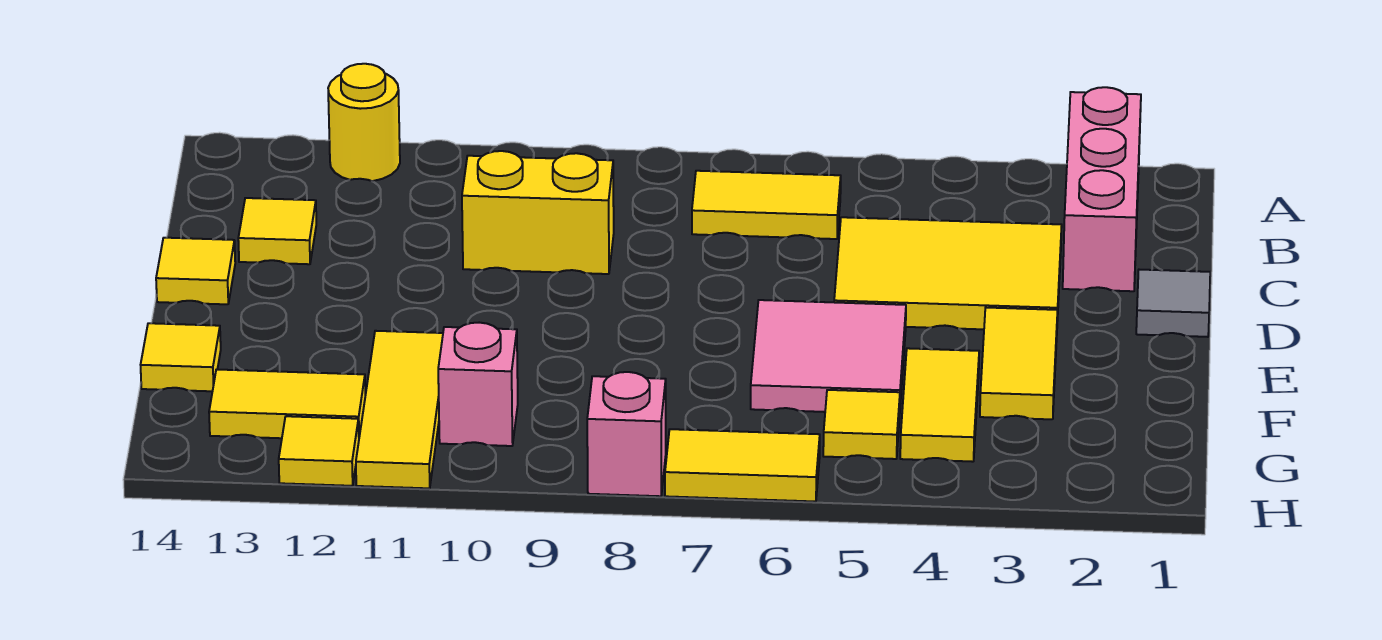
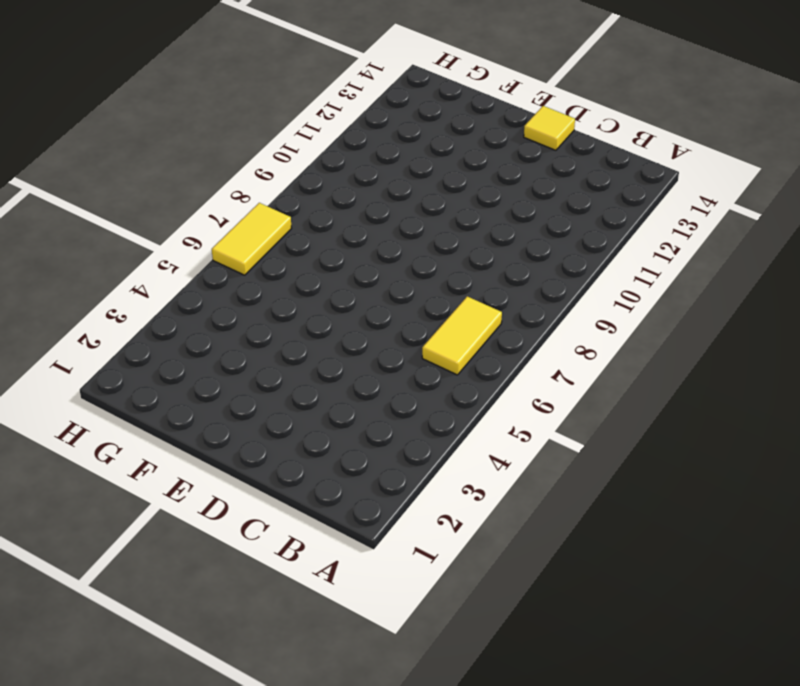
none -> pink 1x3 brick [1063,87,1141,291]
none -> yellow 1x1 round brick [328,64,400,181]
none -> yellow 2x3 tile [834,217,1062,329]

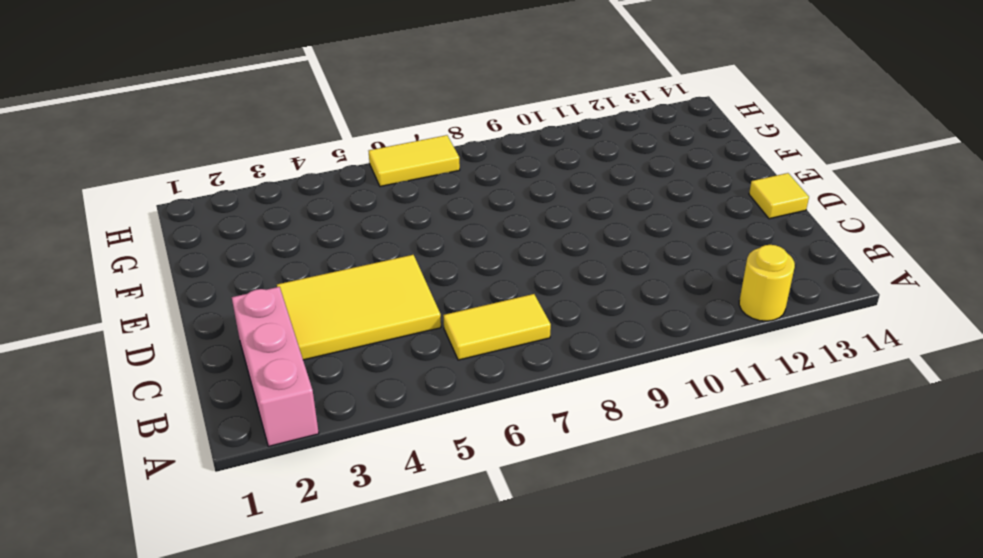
none -> yellow 1x2 brick [462,151,614,274]
none -> yellow 1x1 tile [238,198,316,264]
none -> grey 1x1 tile [1136,270,1210,337]

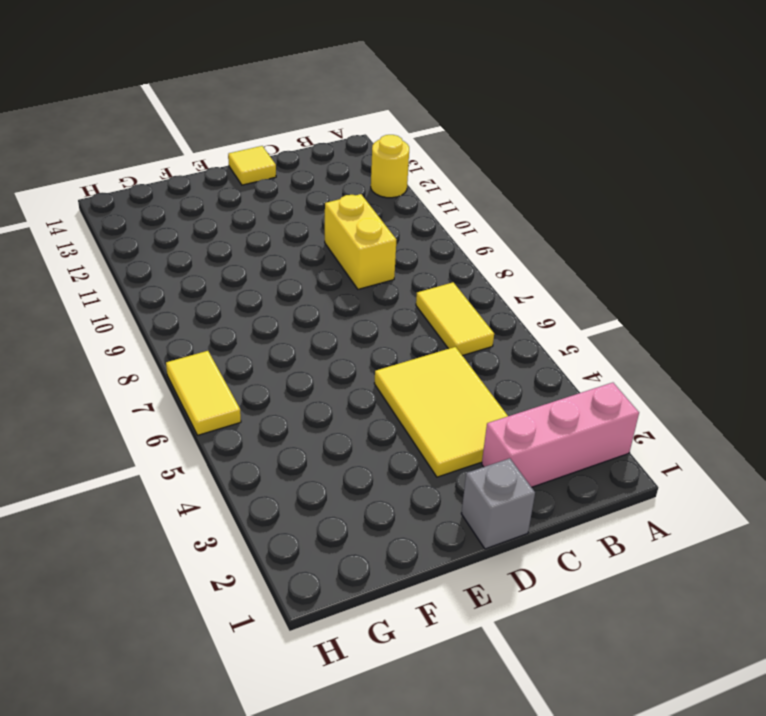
grey 1x1 brick [461,458,535,549] -> grey 1x1 tile [1136,270,1210,337]
none -> yellow 1x1 tile [238,198,316,264]
none -> yellow 1x2 tile [980,308,1058,419]
none -> pink 2x2 tile [751,300,906,412]

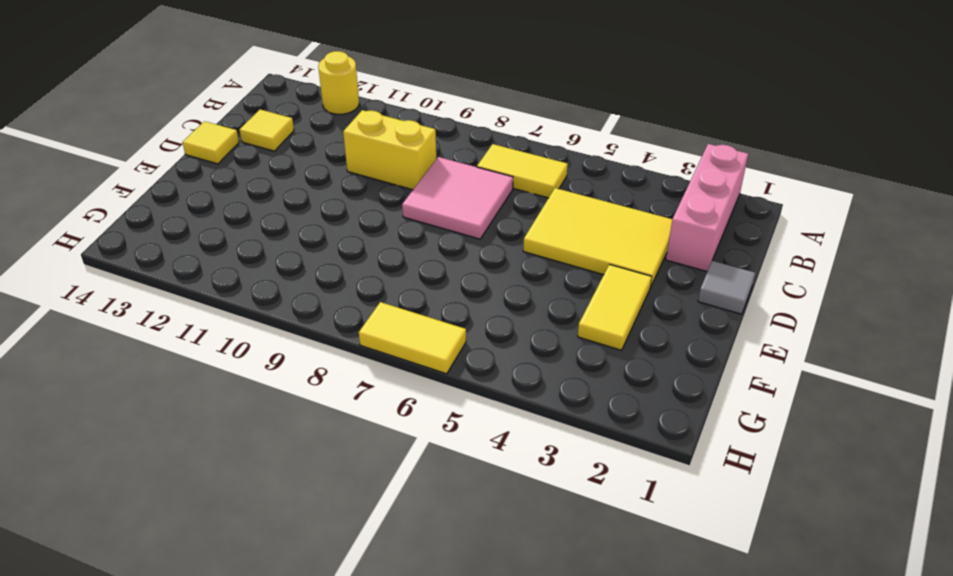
pink 2x2 tile [402,157,513,239] -> pink 2x2 tile moved to [751,300,906,412]
none -> yellow 1x2 tile [900,348,979,462]
none -> yellow 1x3 tile [356,331,443,488]
none -> yellow 1x1 tile [141,323,221,391]

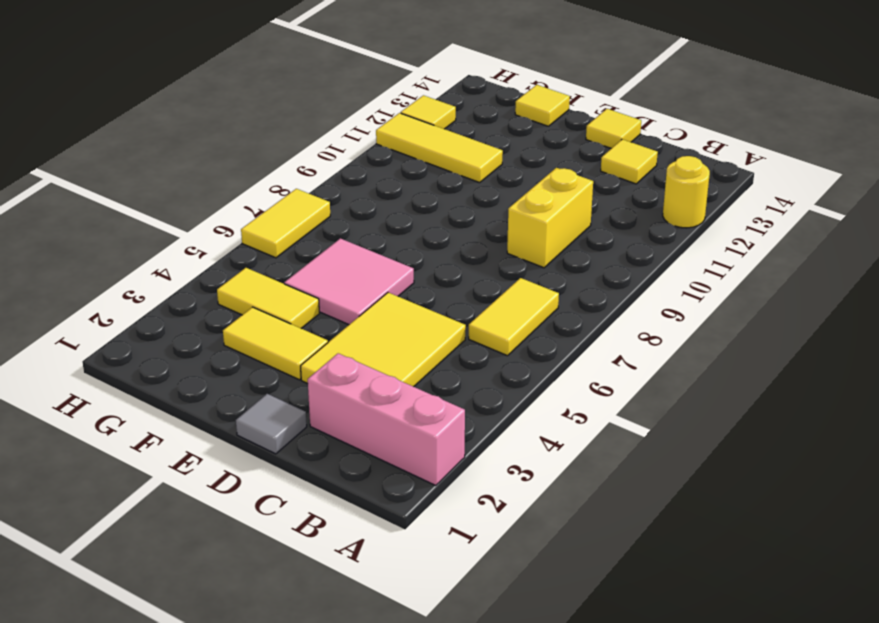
none -> yellow 1x1 tile [823,390,900,459]
none -> pink 1x1 brick [438,323,518,446]
none -> yellow 1x2 tile [209,369,365,438]

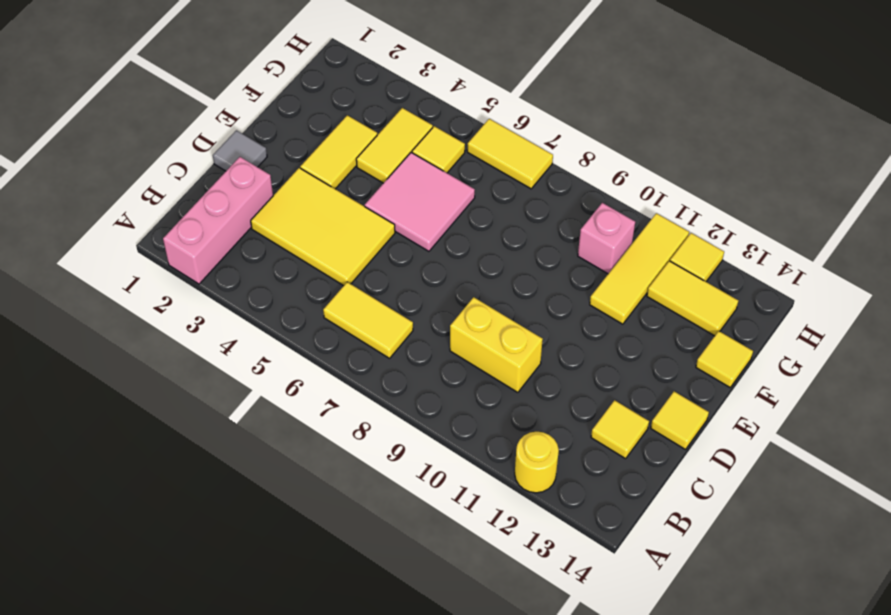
none -> pink 1x1 brick [587,372,666,496]

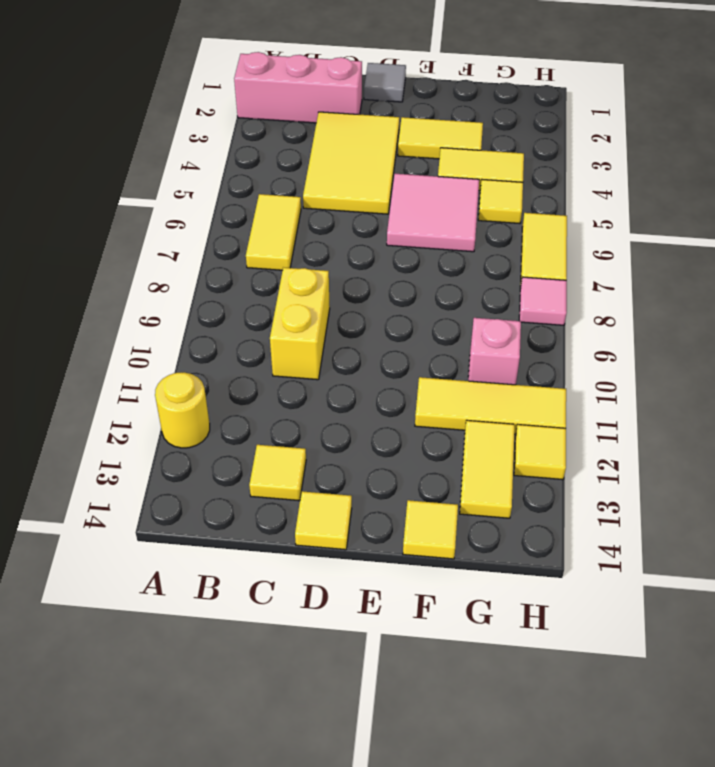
pink 1x1 tile [519,277,567,325] -> pink 1x1 brick [587,372,666,496]

